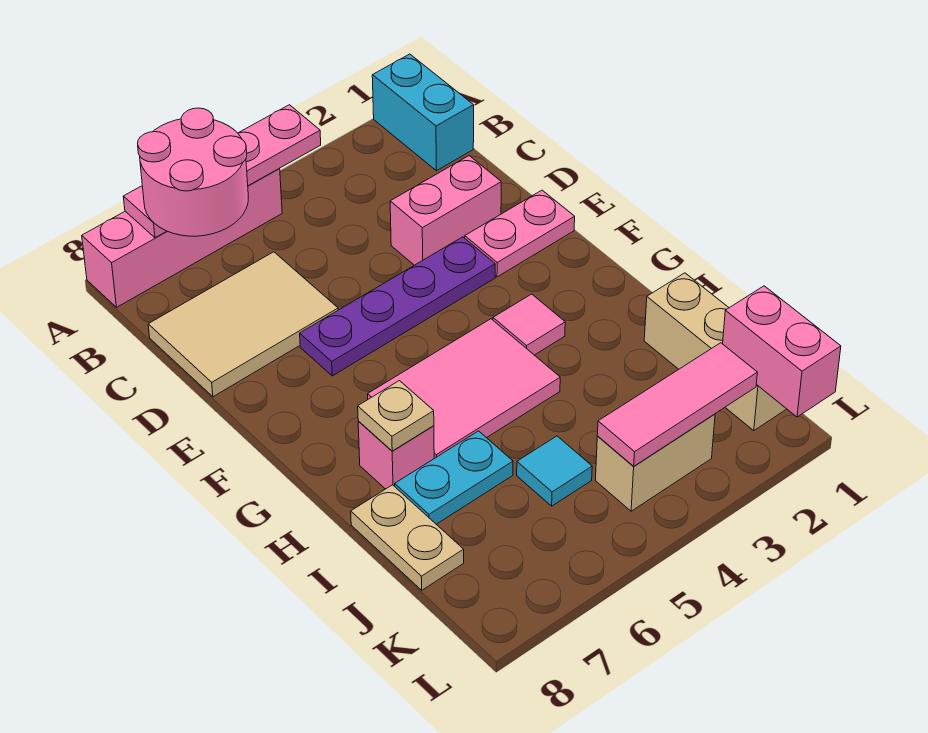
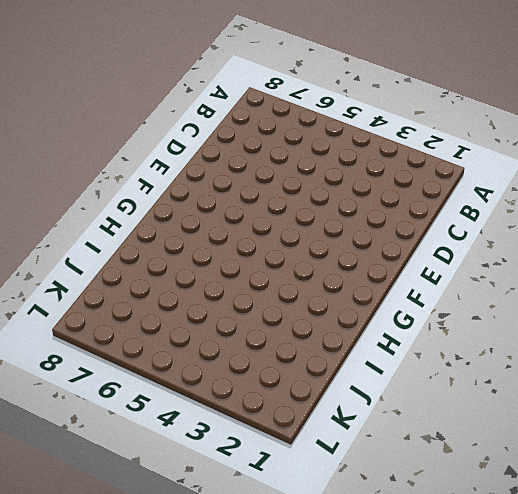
none -> cyan 1x2 brick [372,54,474,171]
none -> pink 1x4 brick [82,168,282,307]
none -> tan 2x3 tile [148,252,338,397]

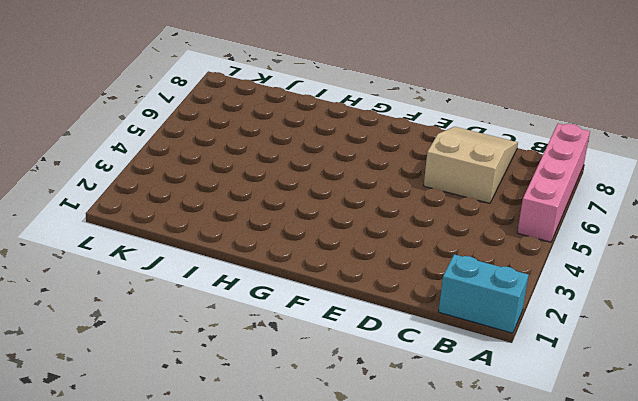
tan 2x3 slope [424,127,518,203] -> tan 2x3 tile [148,252,338,397]
none -> pink 1x2 brick [390,156,501,265]
none -> pink 1x2 plate [465,190,575,277]
none -> purple 1x4 plate [300,237,495,376]

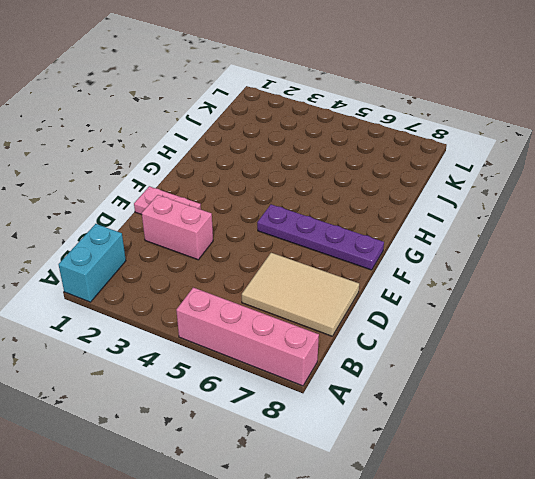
purple 1x4 plate [257,204,384,270] -> purple 1x4 plate moved to [300,237,495,376]
none -> pink 1x1 tile [493,294,565,355]
none -> pink 2x3 tile [368,319,560,458]
none -> pink 1x1 brick [358,421,434,489]

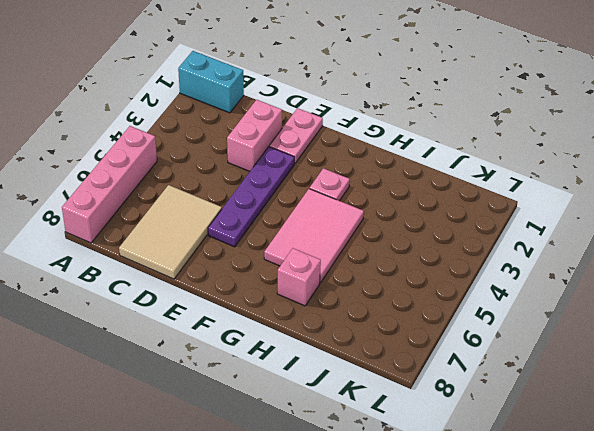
pink 1x1 plate [310,168,350,201] -> pink 1x1 tile [493,294,565,355]
none -> tan 1x3 brick [644,273,786,430]
none -> cyan 1x2 plate [395,431,513,524]
none -> tan 1x2 plate [351,485,464,590]

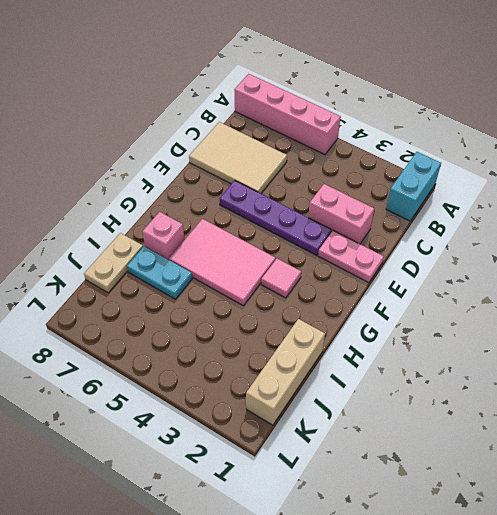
none -> cyan 1x1 tile [517,436,592,506]
none -> tan 1x2 brick [595,414,715,511]
none -> pink 1x4 plate [123,105,321,238]

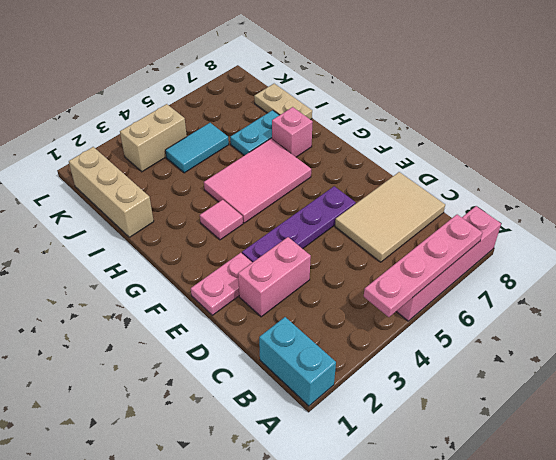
cyan 1x2 tile [165,123,229,173] -> cyan 1x1 tile [517,436,592,506]
none -> tan 1x1 plate [358,381,434,451]
none -> pink 1x2 brick [723,286,841,417]
none -> pink 1x3 tile [597,343,757,466]

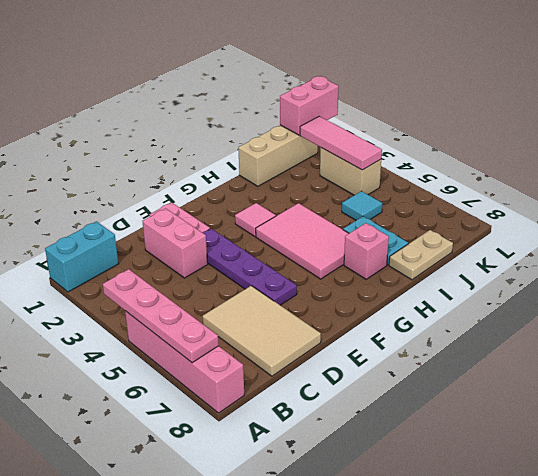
none -> tan 1x1 plate [358,381,434,451]
none -> pink 2x2 round brick [138,108,248,236]

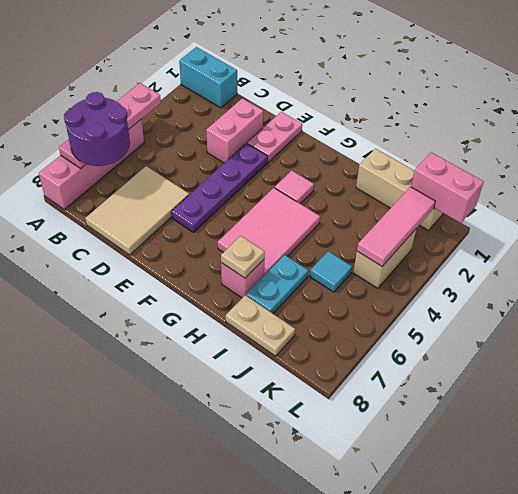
purple 2x2 round brick [64,92,130,166] -> pink 2x2 round brick [138,108,248,236]

